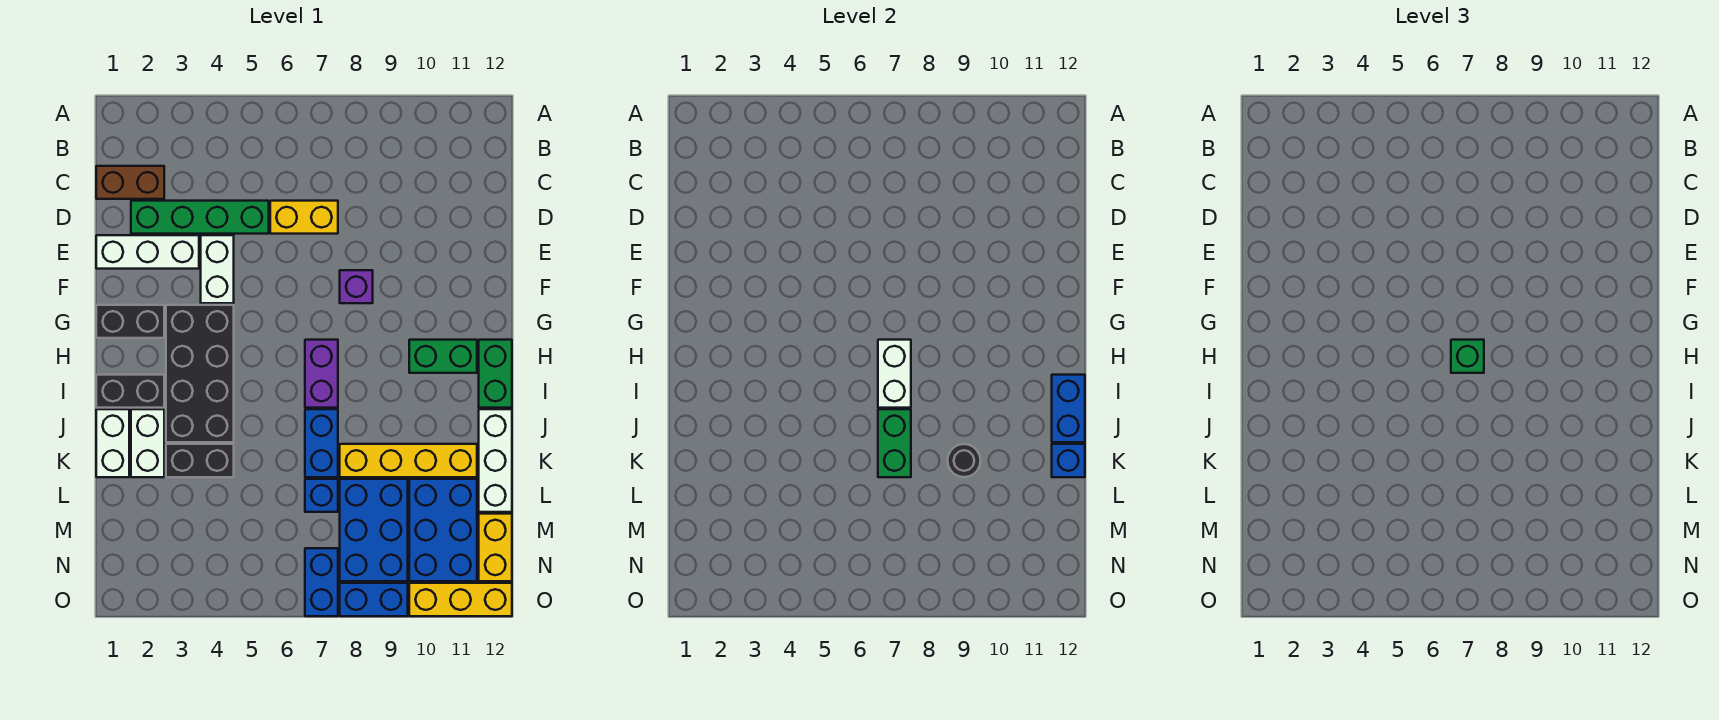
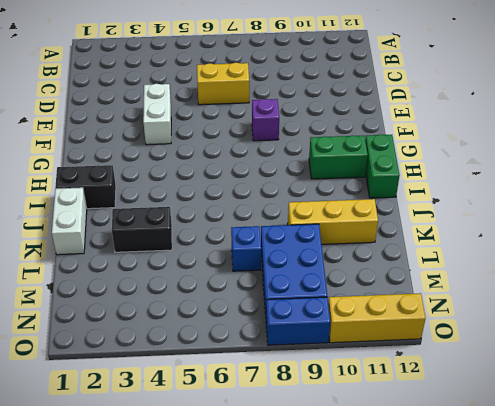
yellow 1x3 brick [288,199,378,244] -> yellow 1x4 brick [340,444,477,477]
none -> brown 1x2 brick [96,166,164,199]
none -> green 1x4 brick [131,201,269,234]
none -> white 1x3 brick [96,235,199,269]
none -> black 1x2 brick [96,305,164,338]

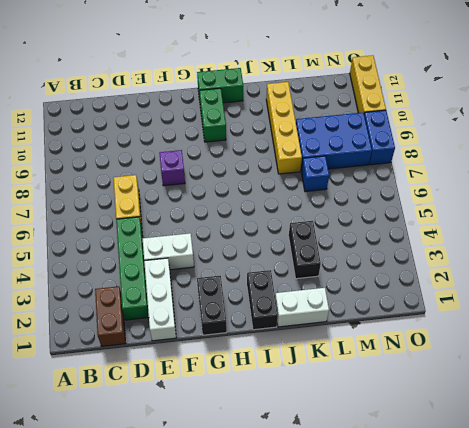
none -> black 2x4 brick [166,305,234,442]
none -> purple 1x2 brick [305,340,338,408]
none -> white 1x2 brick [131,409,164,477]
none -> blue 1x2 brick [305,409,338,477]

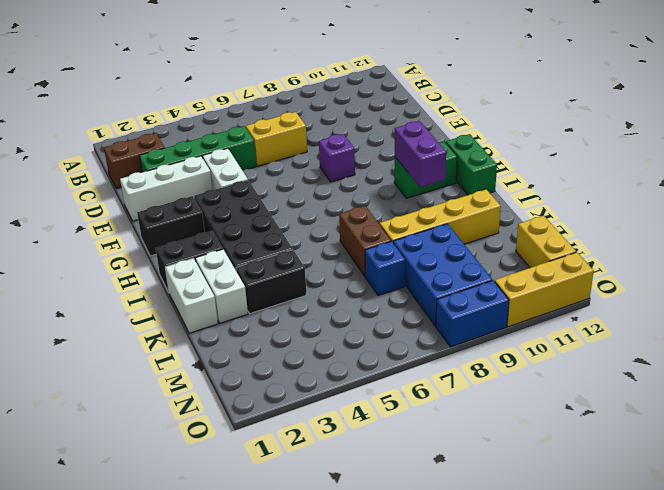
purple 1x2 brick [395,121,446,187] -> purple 1x2 brick moved to [305,340,338,408]
brown 1x2 brick [339,206,391,276] -> blue 1x2 brick [305,409,338,477]
none -> white 1x3 brick [479,409,512,512]
none -> blue 2x3 brick [409,479,477,581]
none -> blue 1x2 brick [305,548,338,616]
none -> white 1x2 brick [878,340,911,408]

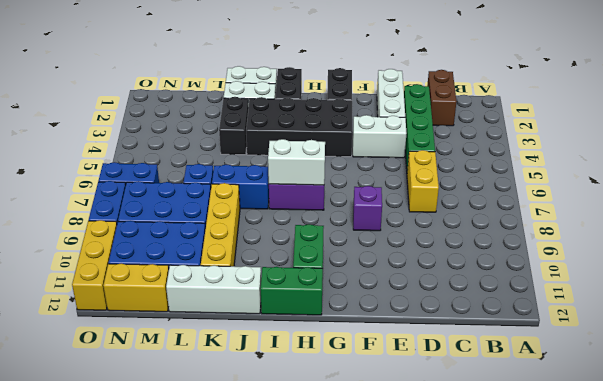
none -> blue 1x2 brick [1052,375,1085,442]
none -> green 1x2 brick [878,409,911,477]
none -> black 1x1 round brick [948,444,981,477]
none -> blue 1x1 brick [1052,444,1085,477]

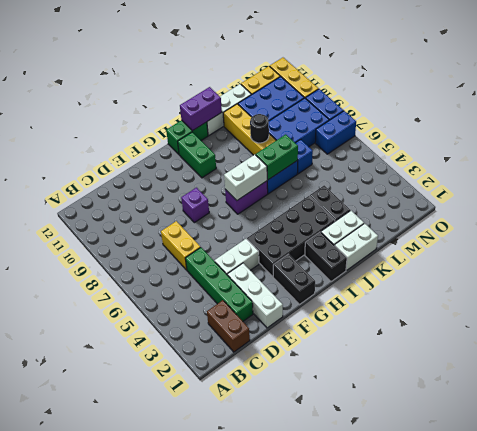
purple 1x2 brick [180,87,222,131] -> blue 1x2 brick [1052,375,1085,442]
none -> blue 1x1 brick [1052,444,1085,477]
none -> green 1x1 brick [1451,340,1484,373]

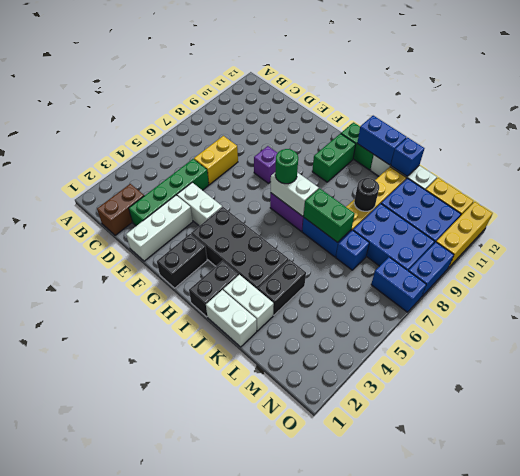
green 1x1 round brick [275,149,298,184] -> green 1x1 brick [1451,340,1484,373]

